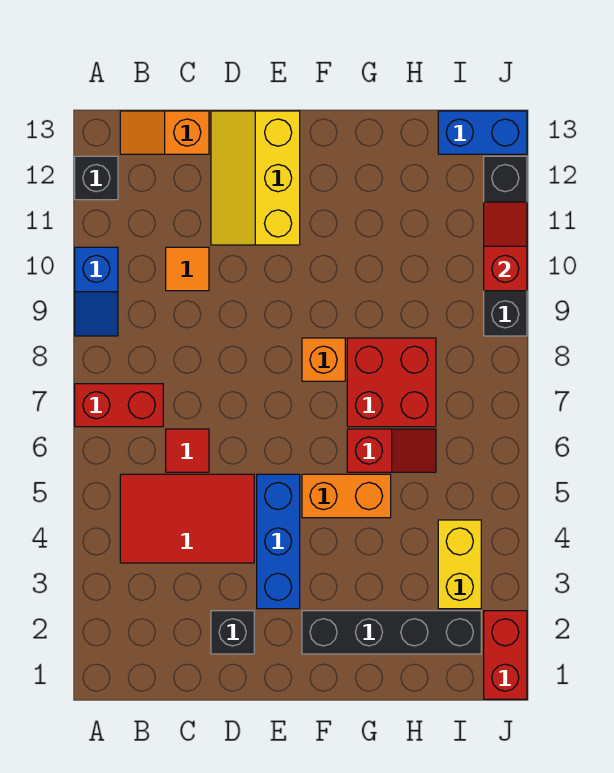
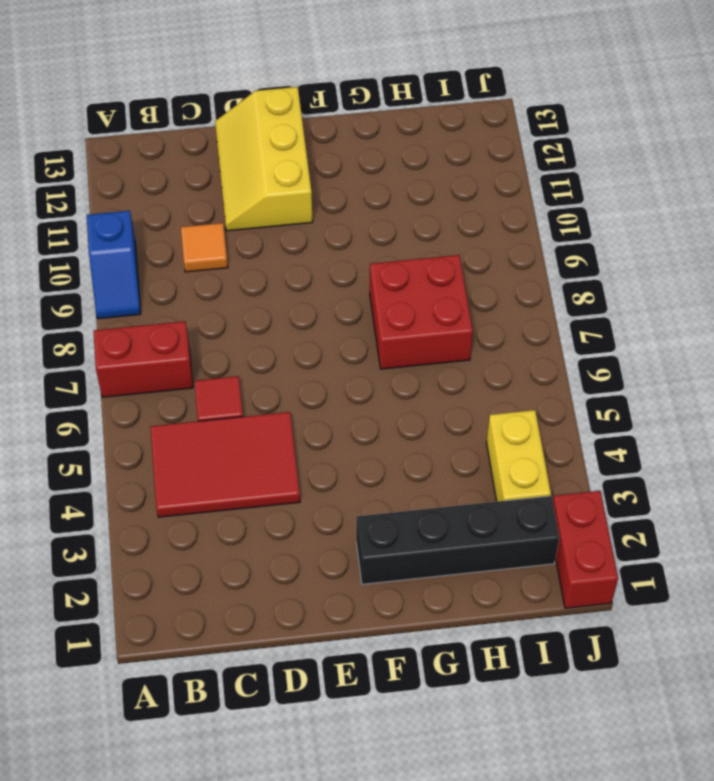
none -> black 1x1 brick [75,156,118,200]
none -> orange 1x2 slope [120,111,209,154]
none -> black 1x1 brick [211,611,254,654]

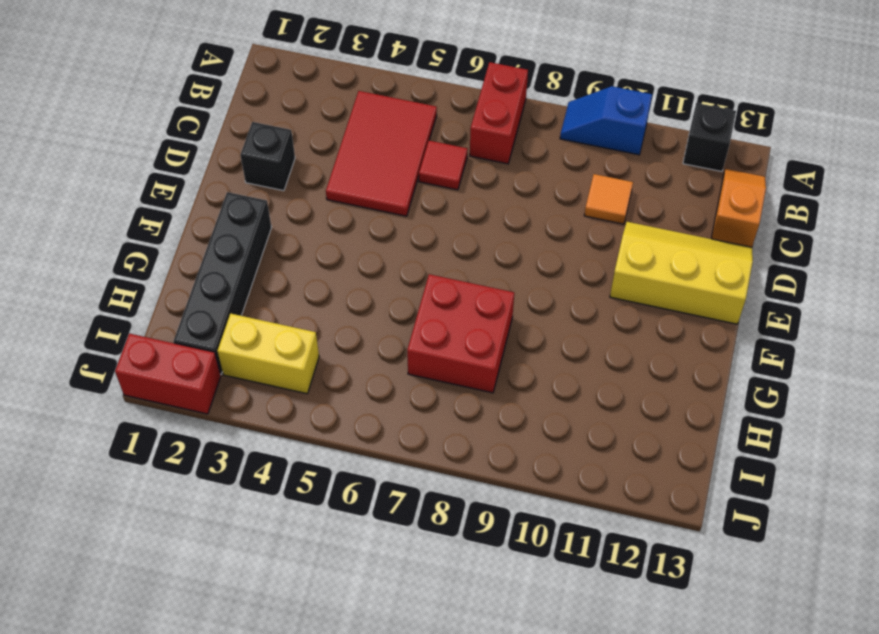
none -> blue 1x3 brick [257,474,300,609]
none -> orange 1x2 brick [302,474,391,518]
none -> orange 1x1 brick [302,338,345,381]

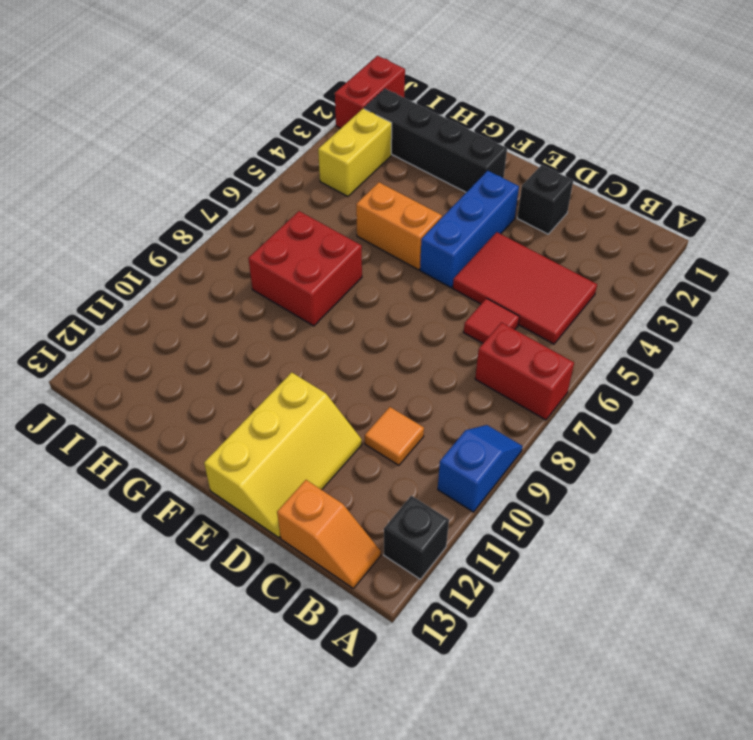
none -> orange 1x1 brick [302,338,345,381]
none -> red 1x2 slope [347,429,436,472]
none -> blue 1x2 brick [438,111,527,154]

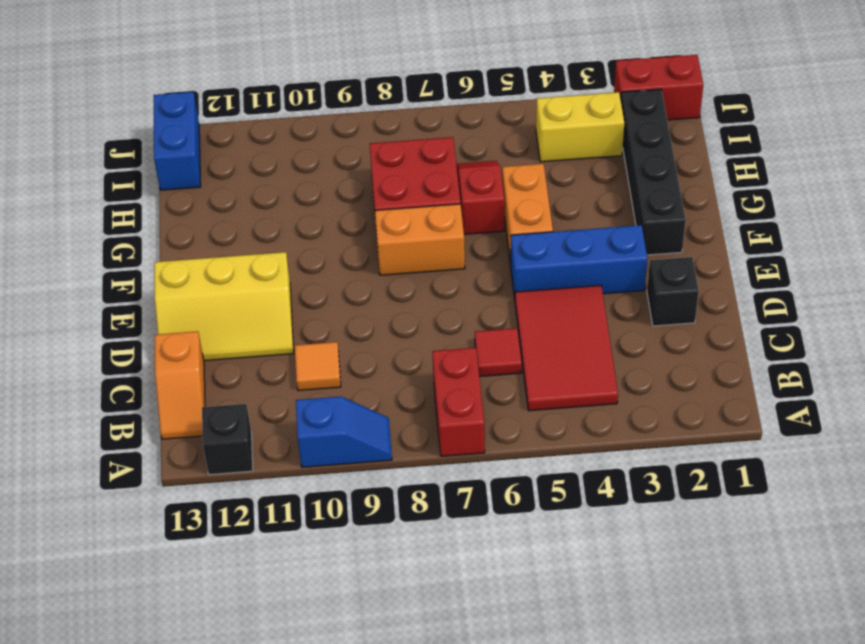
orange 1x2 brick [375,204,465,275] -> orange 1x1 brick [302,338,345,381]
none -> black 1x4 brick [484,156,527,336]
none -> red 1x2 slope [484,202,527,291]

